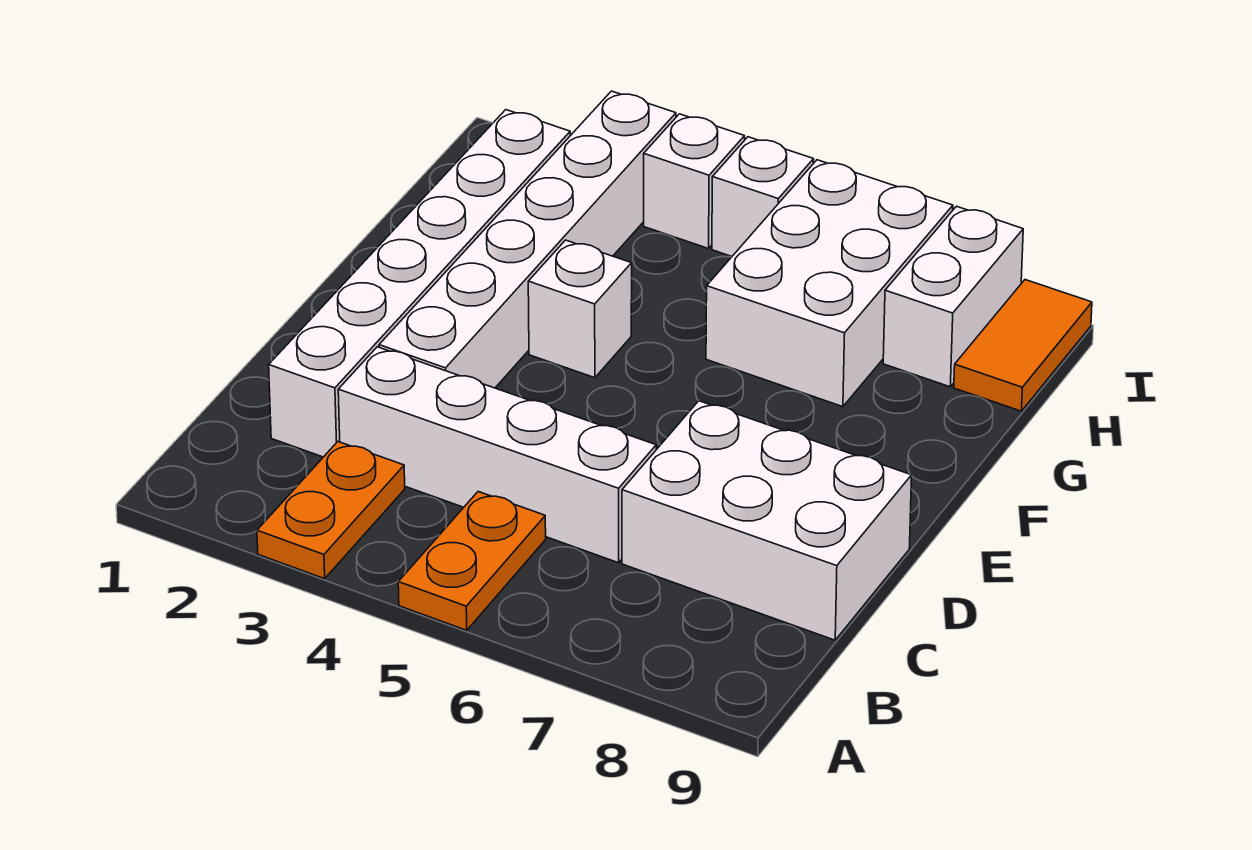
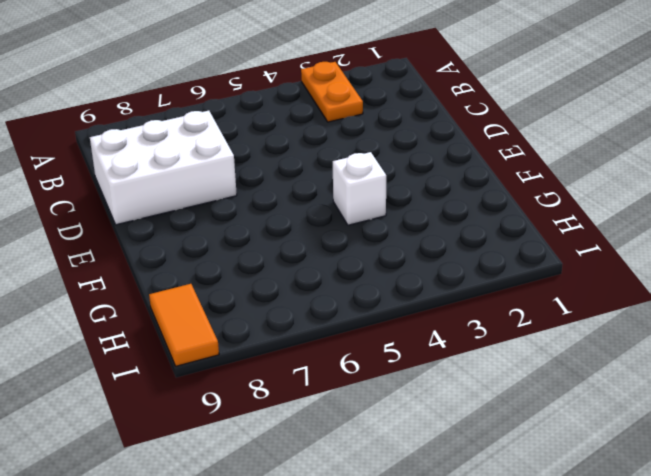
none -> orange 1x2 plate [398,492,546,630]
none -> white 1x6 brick [269,110,570,457]
none -> white 1x4 brick [338,347,656,563]

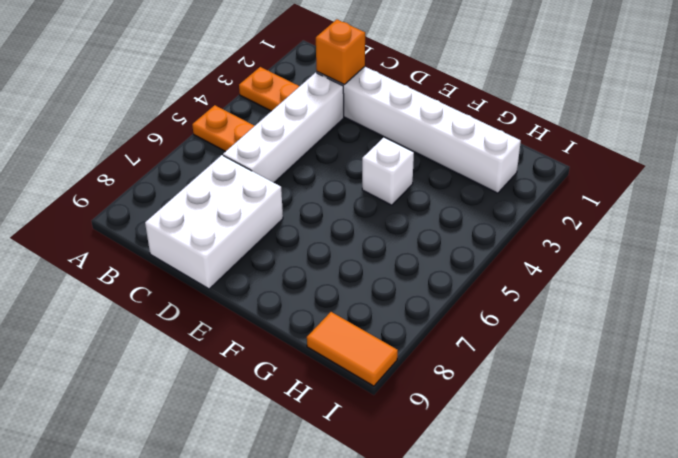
orange 1x1 brick [316,19,365,84] -> none
none -> white 1x6 brick [379,91,676,388]
none -> white 2x3 brick [706,160,953,407]
none -> white 1x2 brick [883,206,1023,387]

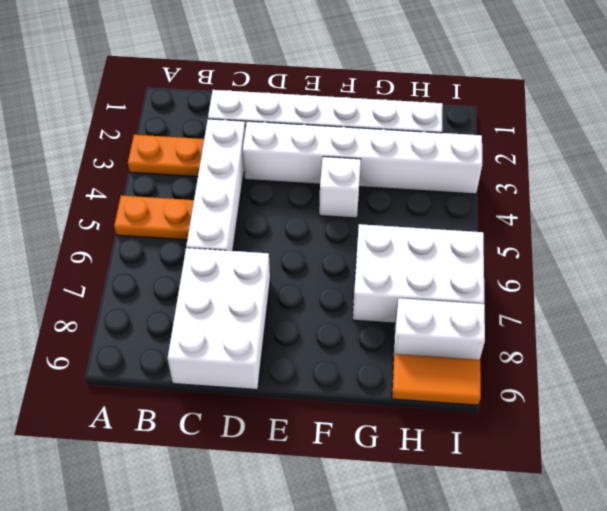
none -> white 1x1 brick [644,114,745,249]
none -> white 1x1 brick [712,137,814,256]

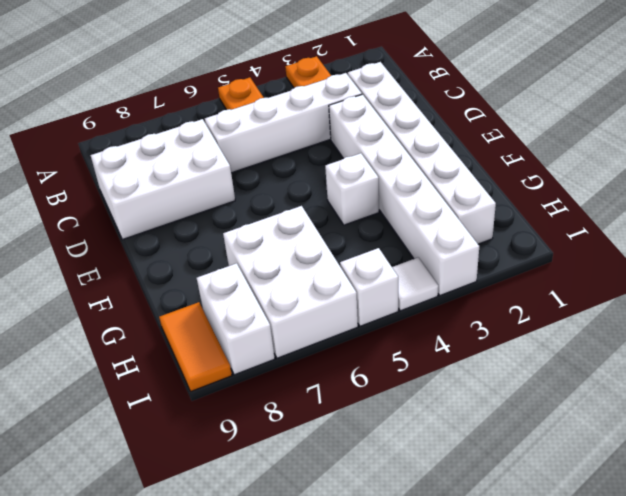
white 1x1 tile [392,257,438,311] -> white 1x1 brick [644,114,745,249]

